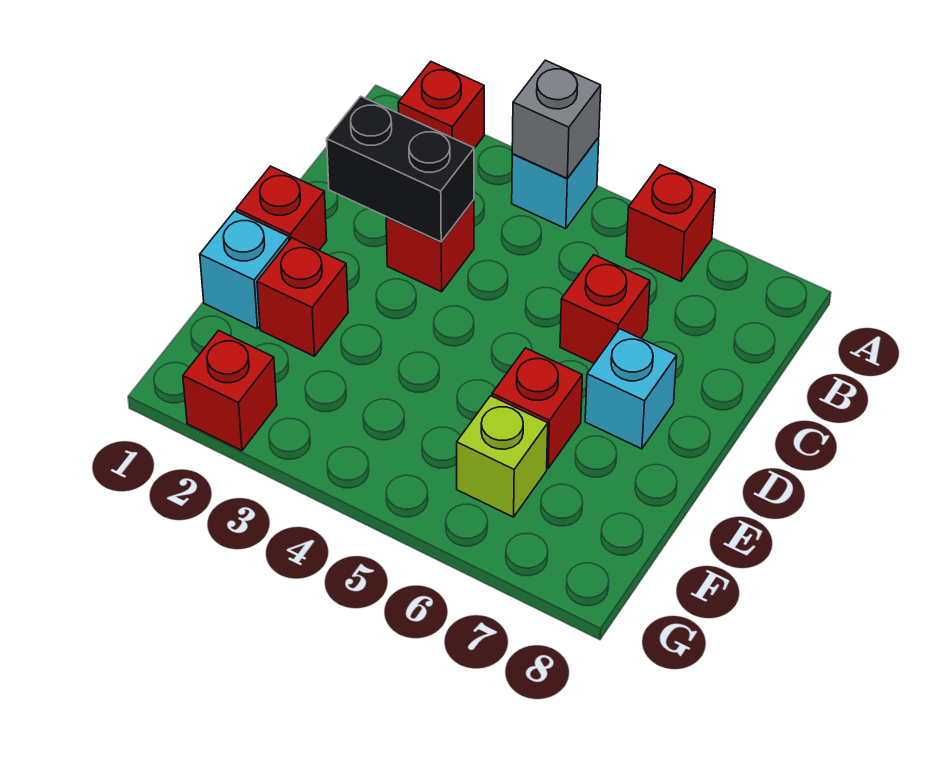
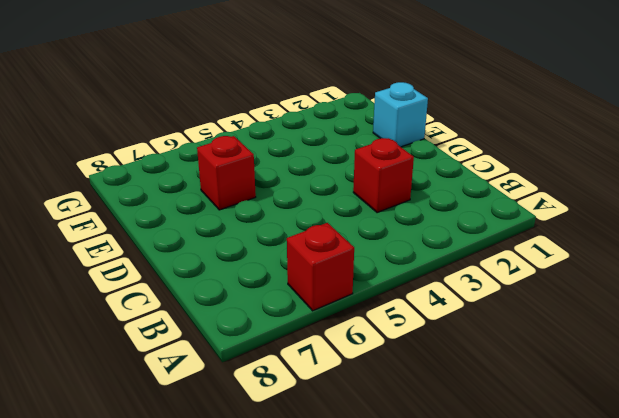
none -> red 1x1 brick [398,62,484,148]
none -> cyan 1x1 brick [512,138,599,229]
none -> red 1x1 brick [560,255,650,363]

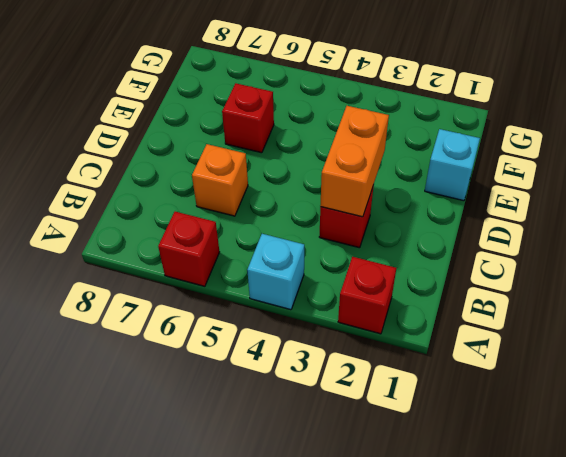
orange 1x2 brick [320,106,389,217] -> black 1x2 brick [327,96,474,242]
orange 1x1 brick [192,144,248,216] -> red 1x1 brick [560,255,650,363]
none -> red 1x1 brick [236,166,327,250]
none -> cyan 1x1 brick [585,329,677,449]
none -> red 1x1 brick [257,238,348,356]

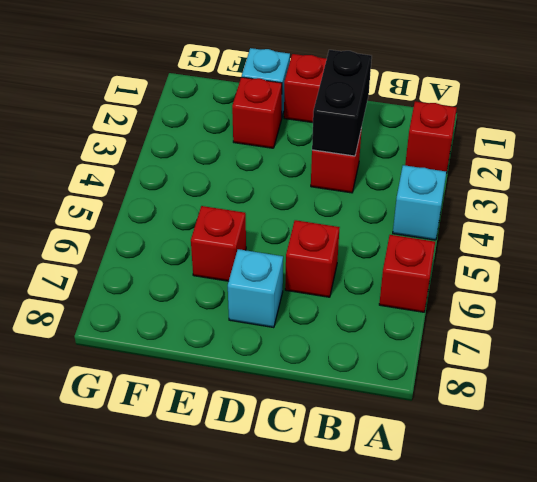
none -> lime 1x1 brick [457,396,548,517]
none -> red 1x1 brick [183,331,277,451]
none -> grey 1x1 brick [512,60,601,178]

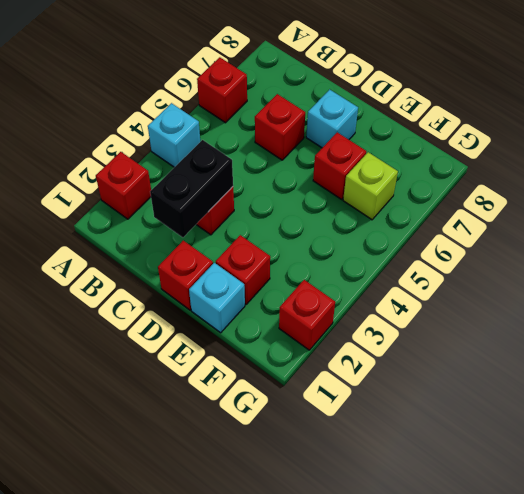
none -> grey 1x1 brick [512,60,601,178]

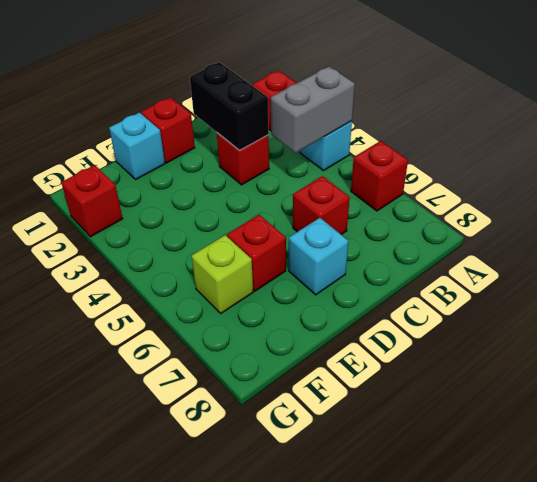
grey 1x2 brick [271,67,355,153] -> grey 1x1 brick [512,60,601,178]
none -> red 1x1 brick [257,238,348,356]

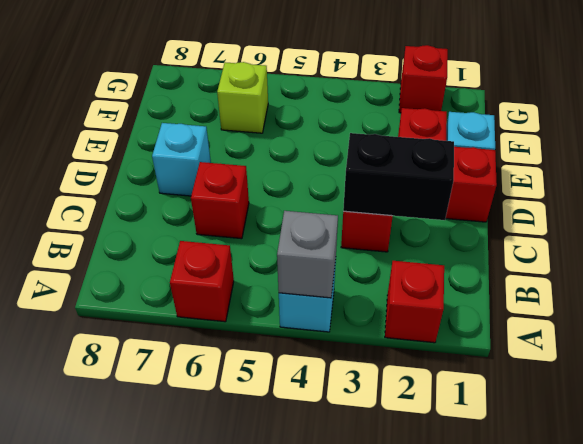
none -> red 1x1 brick [492,348,582,468]

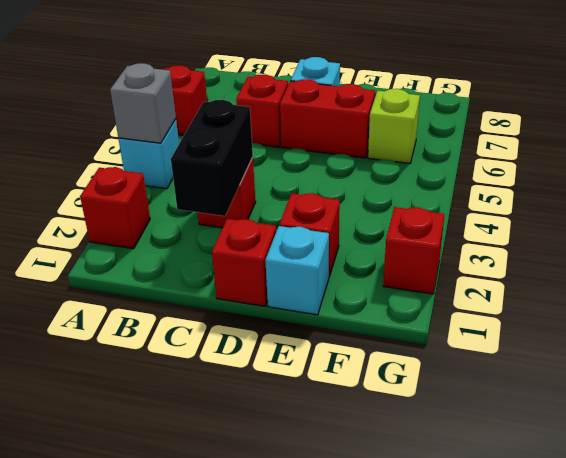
red 1x2 brick [280,79,375,158] -> red 1x1 brick [492,348,582,468]

